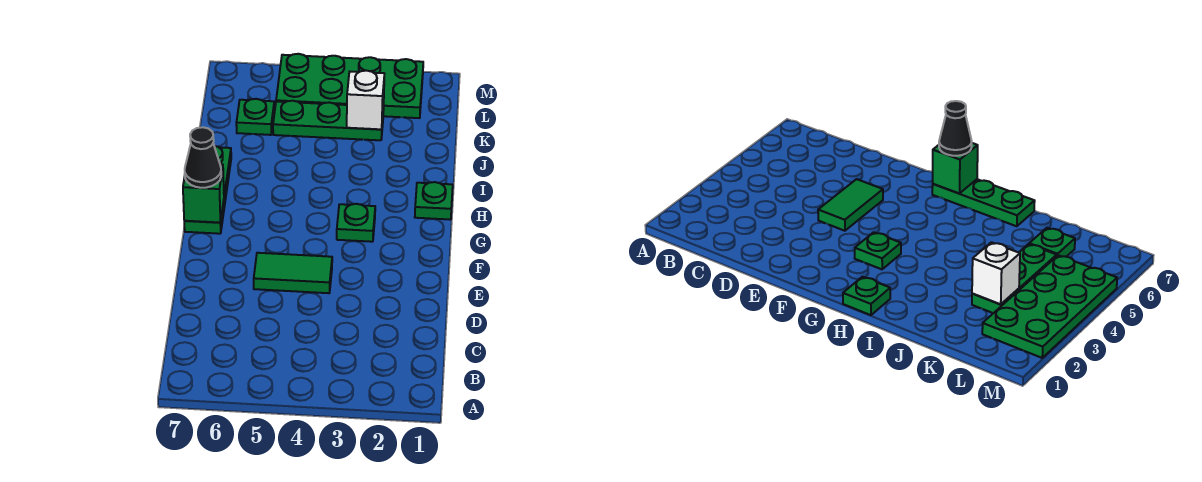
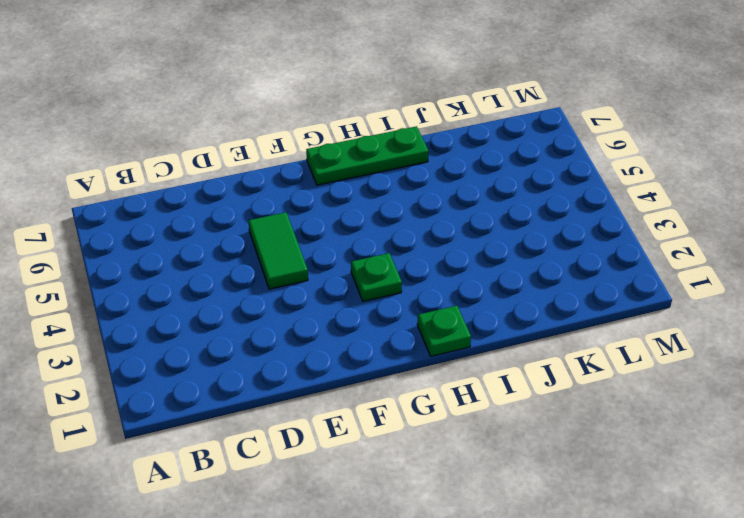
none -> green 1x3 plate [273,101,384,140]
none -> green 1x1 plate [236,99,274,135]

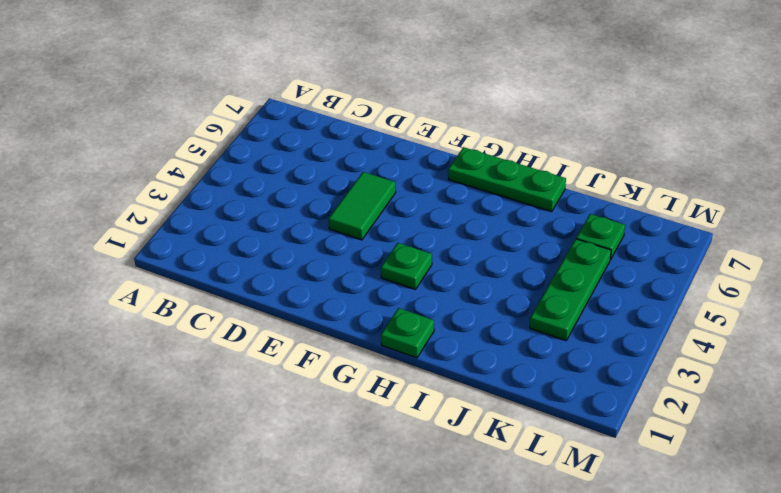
none -> green 2x4 plate [276,54,423,118]
none -> green 1x1 brick [183,164,224,223]

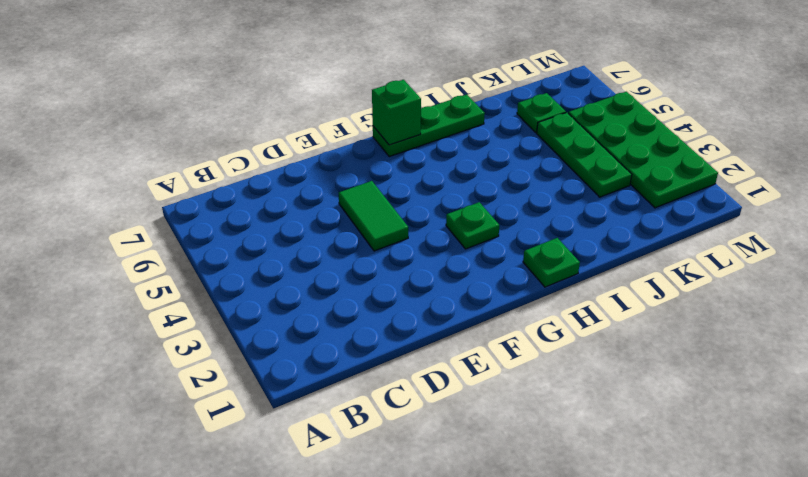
none -> white 1x1 brick [347,71,384,129]
none -> black 1x1 cone [185,127,221,188]

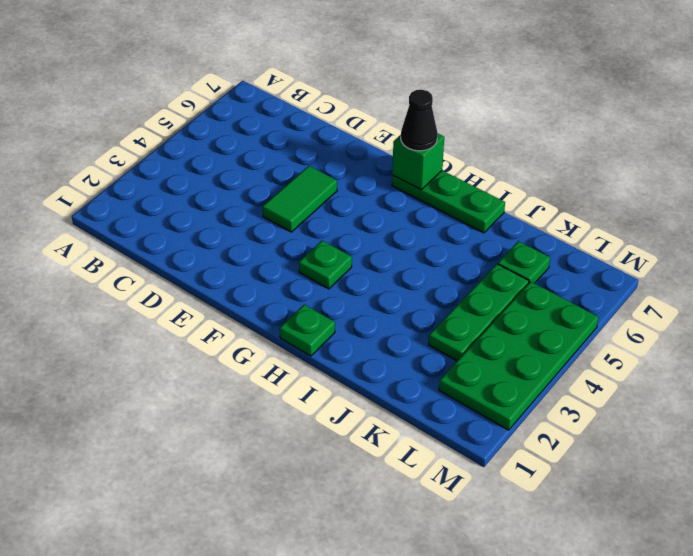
none -> white 1x1 brick [347,71,384,129]

